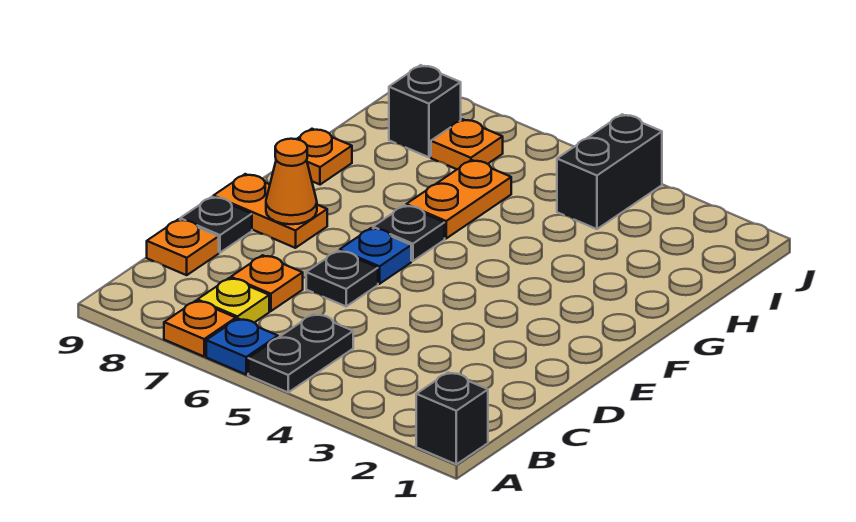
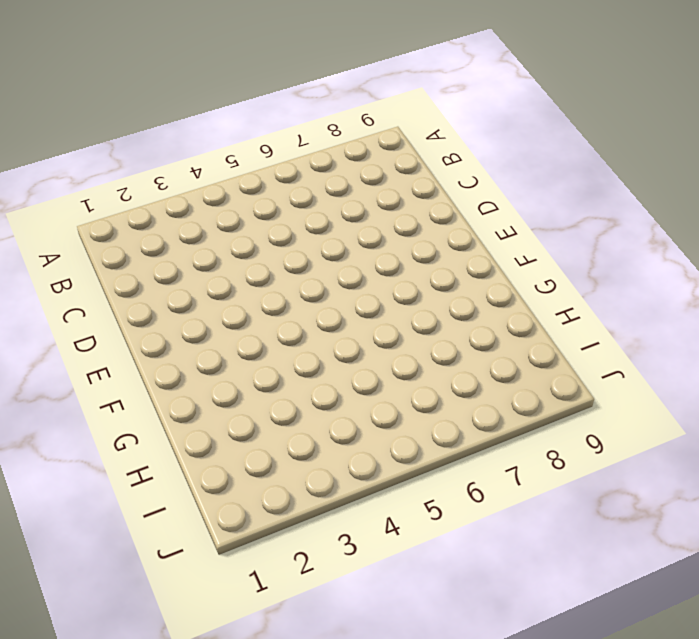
none -> black 1x1 brick [416,372,488,464]
none -> black 1x2 plate [248,314,353,392]
none -> blue 1x1 plate [206,319,278,374]

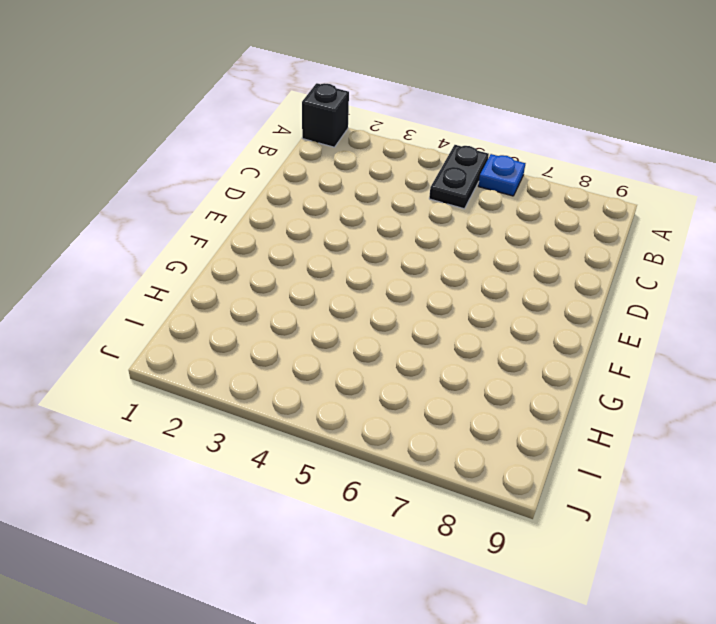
none -> orange 1x1 plate [164,301,236,356]
none -> yellow 1x1 plate [198,278,269,323]
none -> orange 1x1 plate [231,255,303,311]

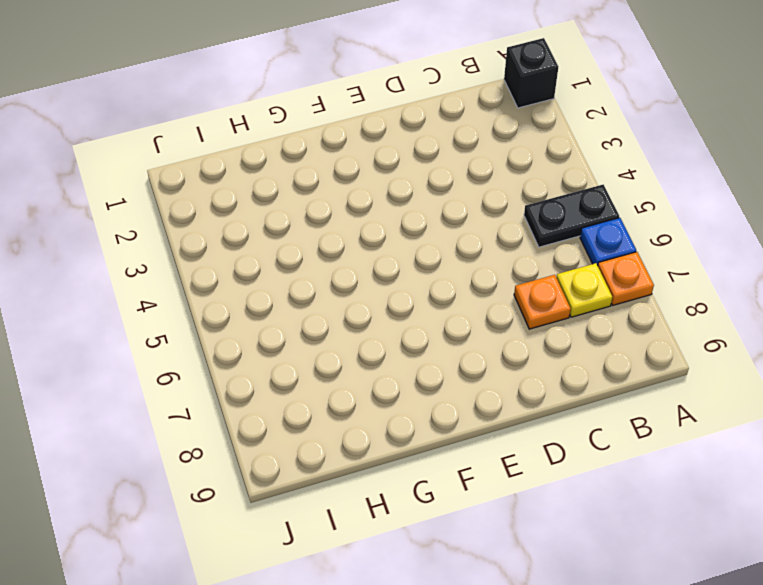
none -> orange 1x1 plate [147,219,219,275]
none -> black 1x1 plate [306,251,378,306]
none -> black 1x1 plate [180,197,252,253]

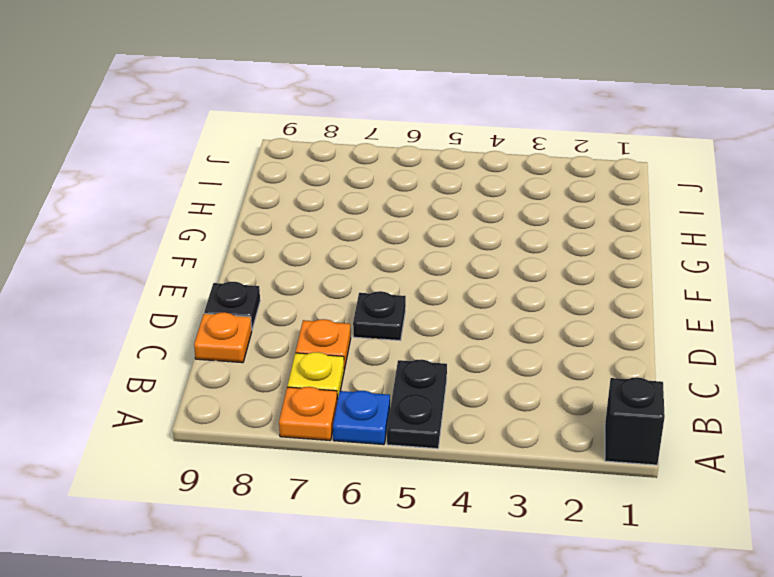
none -> blue 1x1 plate [340,228,411,284]
none -> orange 1x2 plate [213,174,327,248]
none -> black 1x1 plate [373,205,445,261]

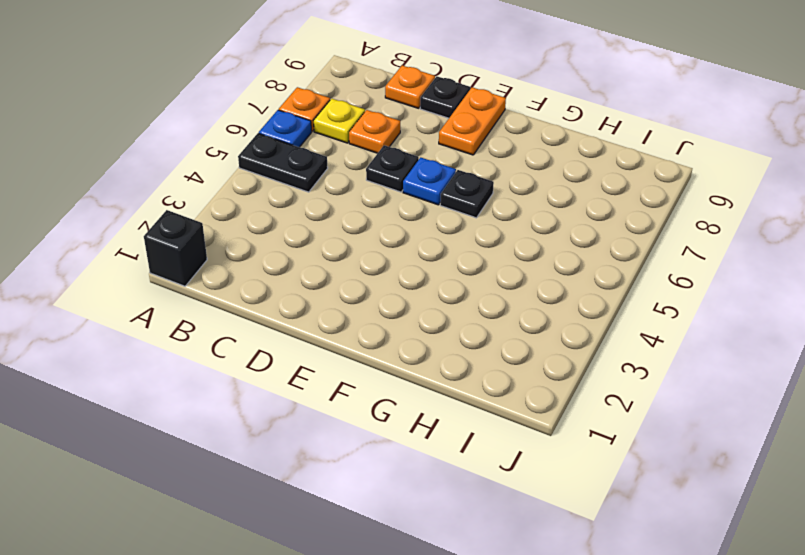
none -> orange 1x2 plate [406,160,511,238]
none -> orange 1x1 plate [297,129,352,185]
none -> black 1x2 brick [557,114,662,229]

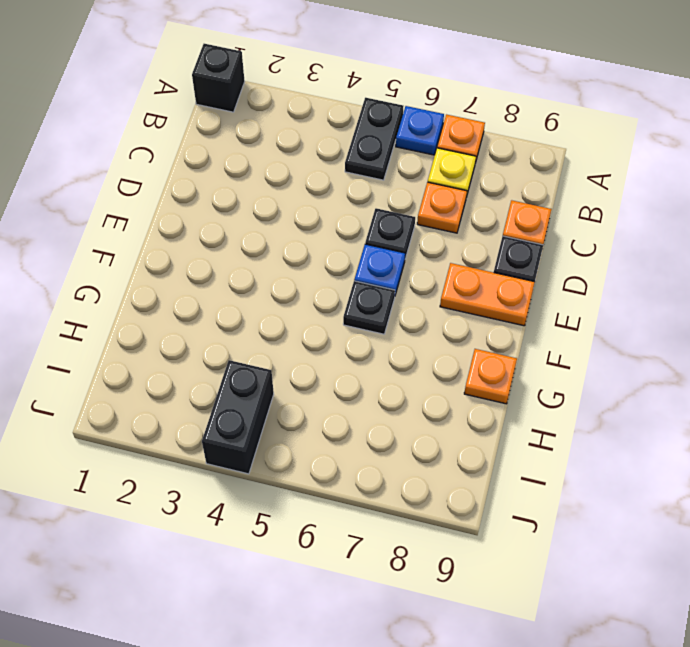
none -> orange 1x2 plate [406,160,511,238]
none -> orange 1x1 plate [431,119,503,169]
none -> black 1x1 brick [389,65,461,157]

